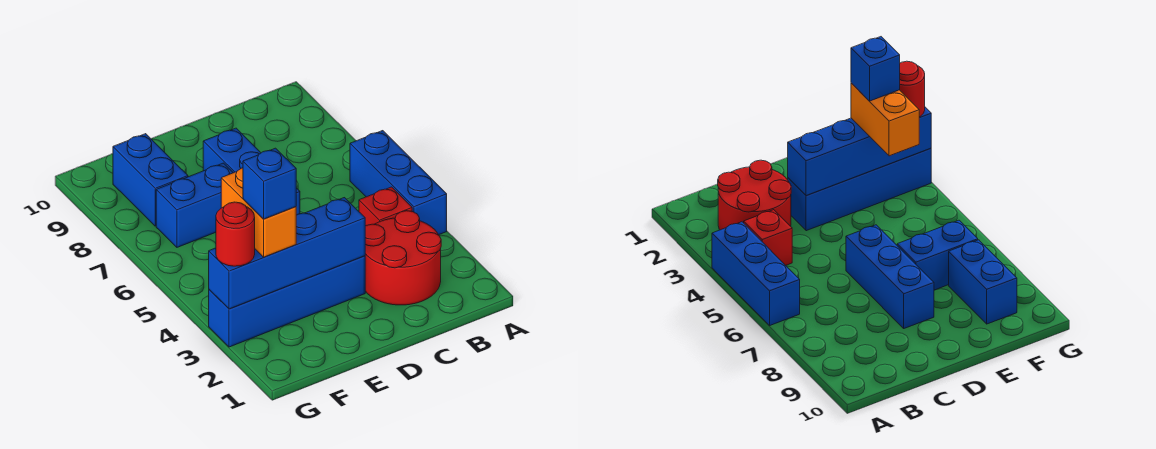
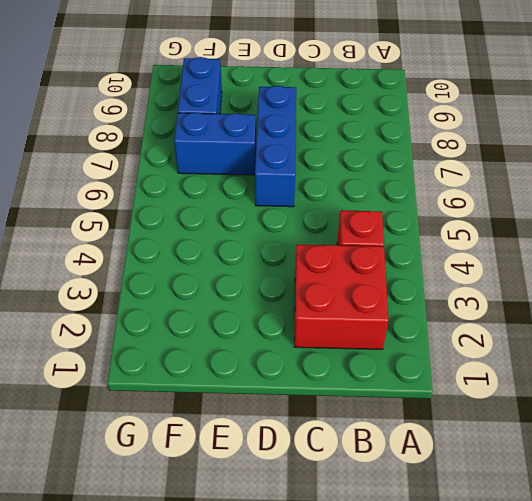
red 2x2 brick [294,245,388,349] -> red 2x2 round brick [365,211,441,305]
none -> blue 1x3 brick [350,131,447,235]
none -> blue 1x4 brick [209,256,365,347]

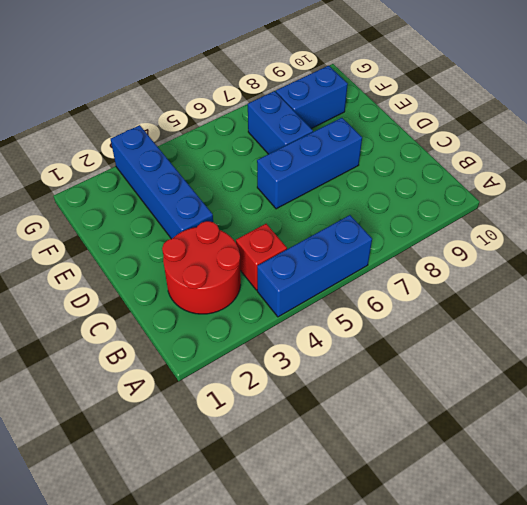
none -> blue 1x4 brick [209,198,365,309]
none -> orange 1x2 brick [221,168,296,257]

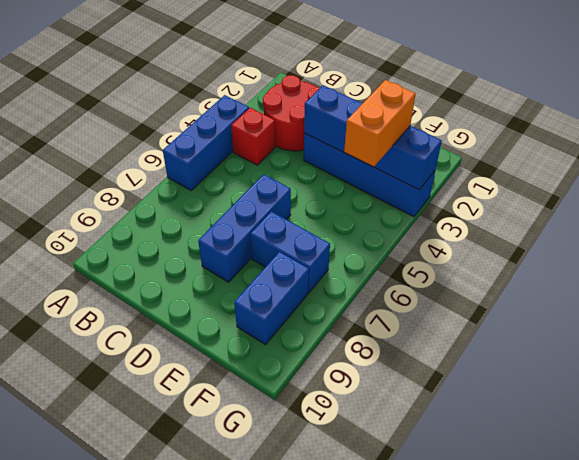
none -> red 1x1 round brick [216,202,255,266]
none -> blue 1x1 brick [243,148,296,219]

